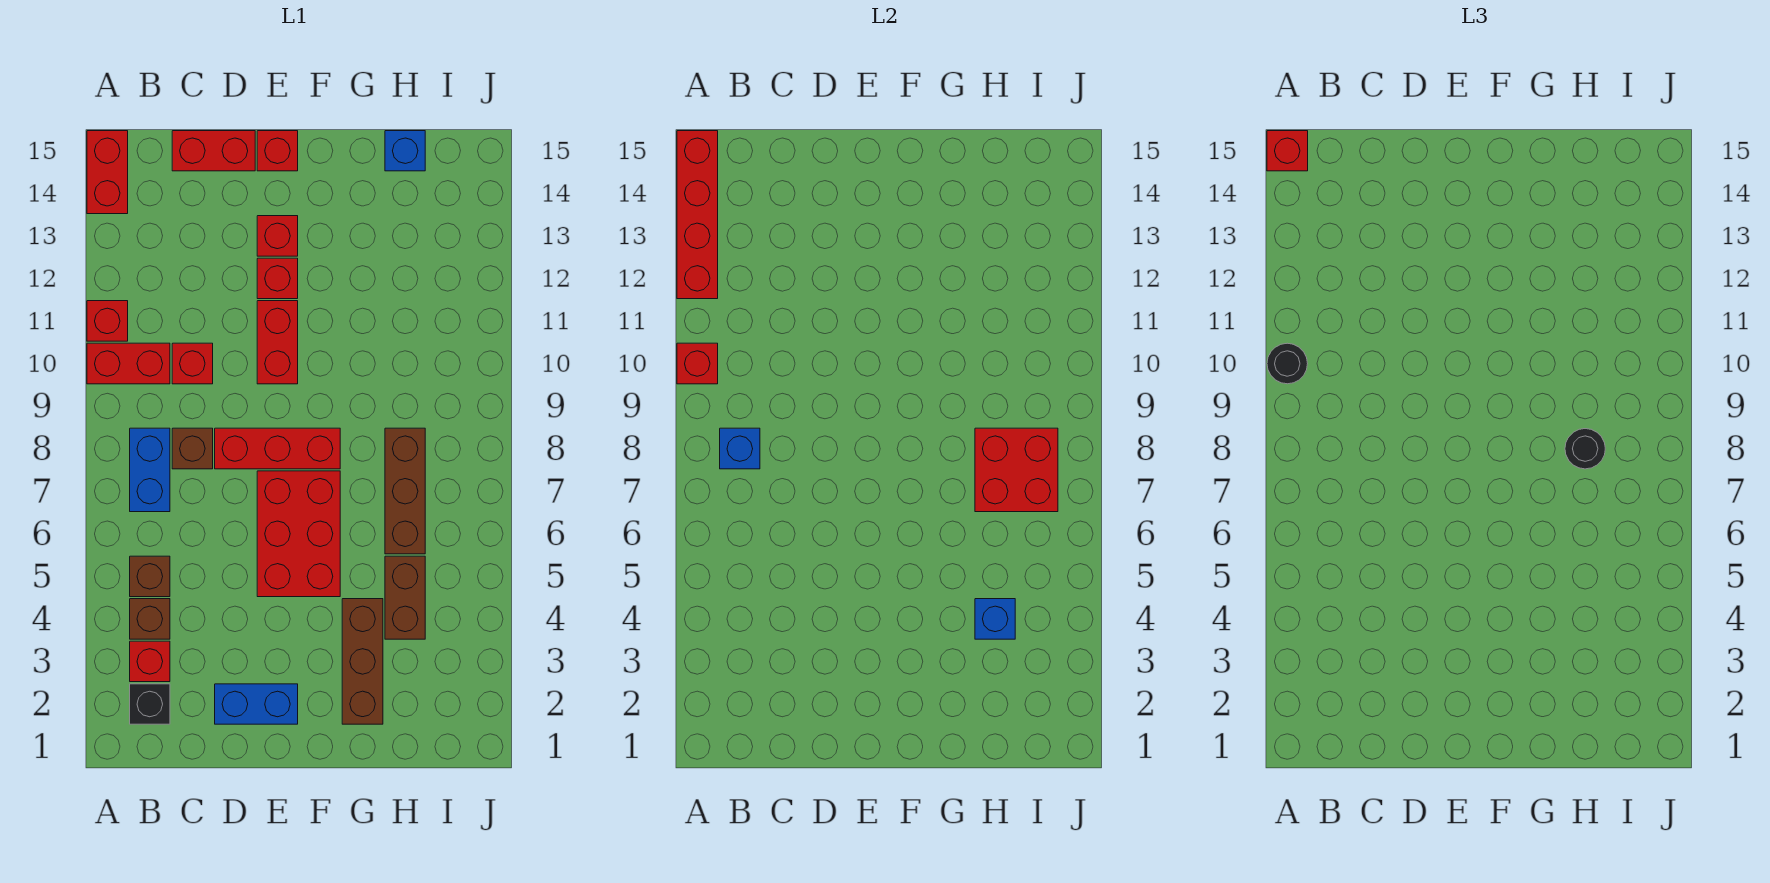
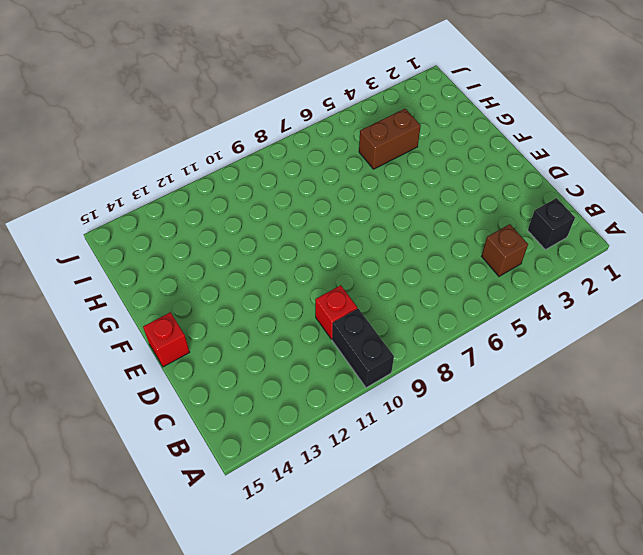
black 1x2 brick [332,309,394,388] -> red 1x2 brick [87,343,170,384]
none -> red 1x1 brick [87,301,128,341]
none -> red 1x2 brick [87,131,128,214]
none -> red 1x1 brick [130,641,170,682]
none -> brown 1x1 brick [130,556,170,597]

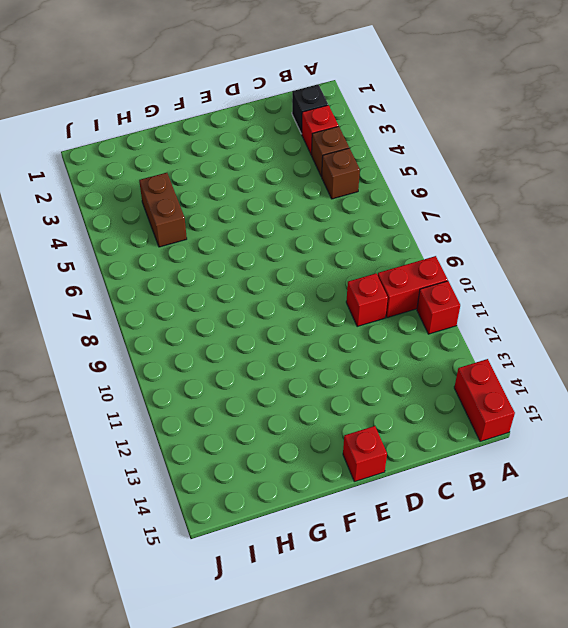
none -> blue 1x2 brick [130,428,170,512]
none -> brown 1x1 brick [172,428,213,469]
none -> red 1x2 brick [172,131,255,171]
none -> blue 1x2 brick [215,684,298,724]

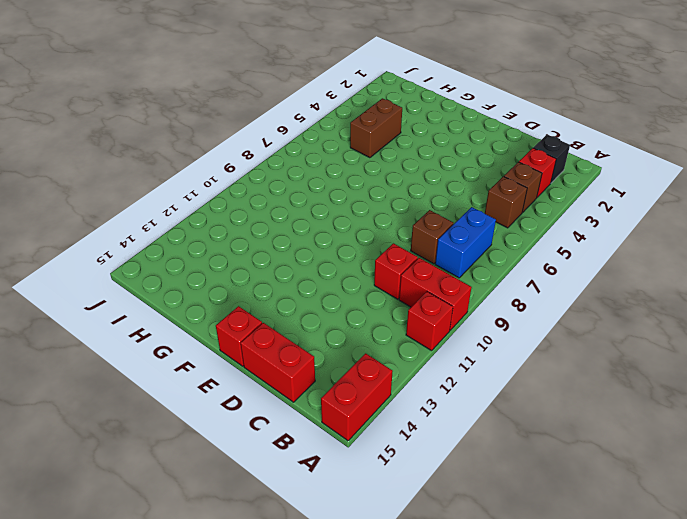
none -> blue 1x2 brick [215,684,298,724]
none -> red 1x3 brick [215,428,340,469]
none -> red 2x3 brick [257,471,340,597]
none -> red 1x2 brick [257,301,298,384]

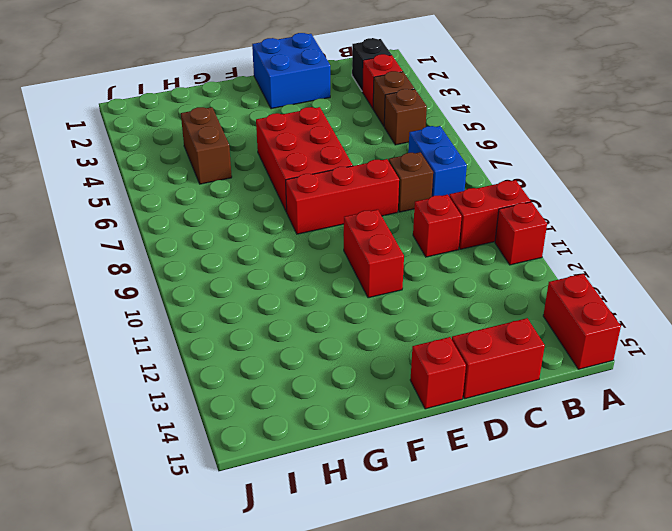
blue 2x2 brick [252,33,330,109] -> blue 1x2 brick [215,684,298,724]
none -> red 1x1 brick [257,258,298,299]
none -> red 1x1 brick [257,216,298,256]
none -> brown 1x3 brick [342,599,383,724]
none -> brown 1x3 brick [385,428,425,554]

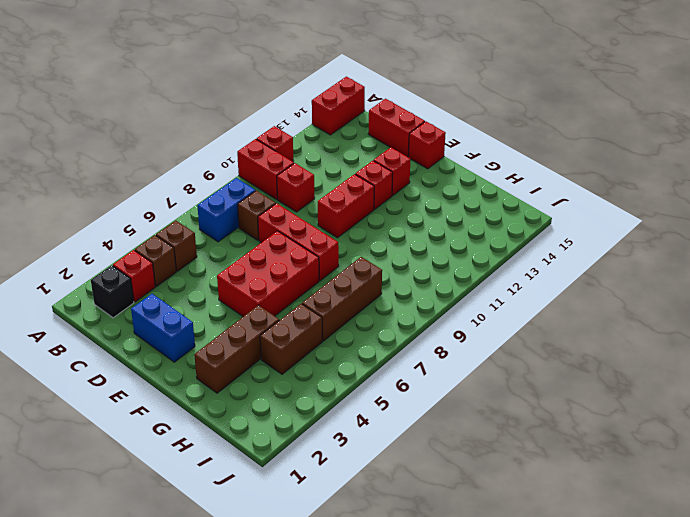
none -> blue 1x1 brick [385,131,425,171]
none -> red 1x1 brick [677,343,718,384]
none -> red 1x4 brick [677,131,718,299]
none -> blue 1x1 brick [720,428,760,469]

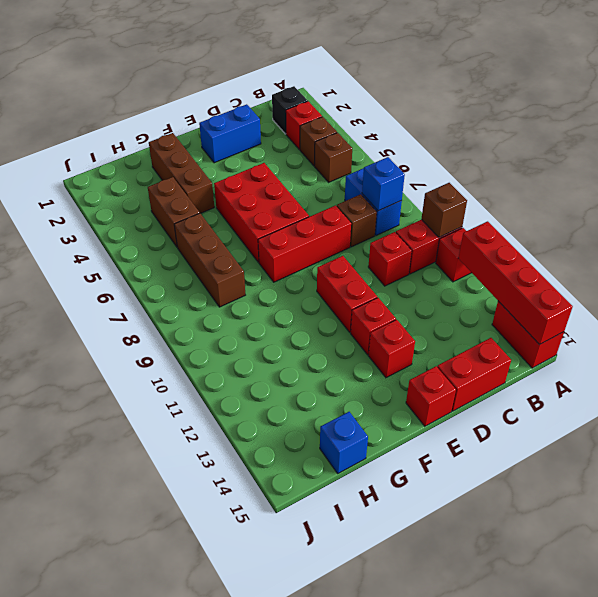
brown 1x1 brick [422,183,467,237] -> red 1x1 brick [677,343,718,384]
none -> blue 1x1 brick [975,599,1015,639]
none -> red 2x2 brick [975,428,1058,512]
none -> black 1x1 round brick [1267,343,1308,384]
none -> red 1x1 brick [1267,131,1308,171]

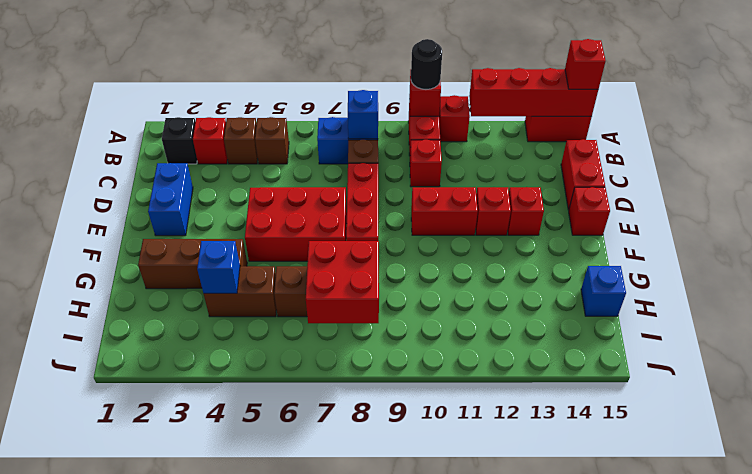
none -> black 1x1 round brick [1565,429,1605,469]

